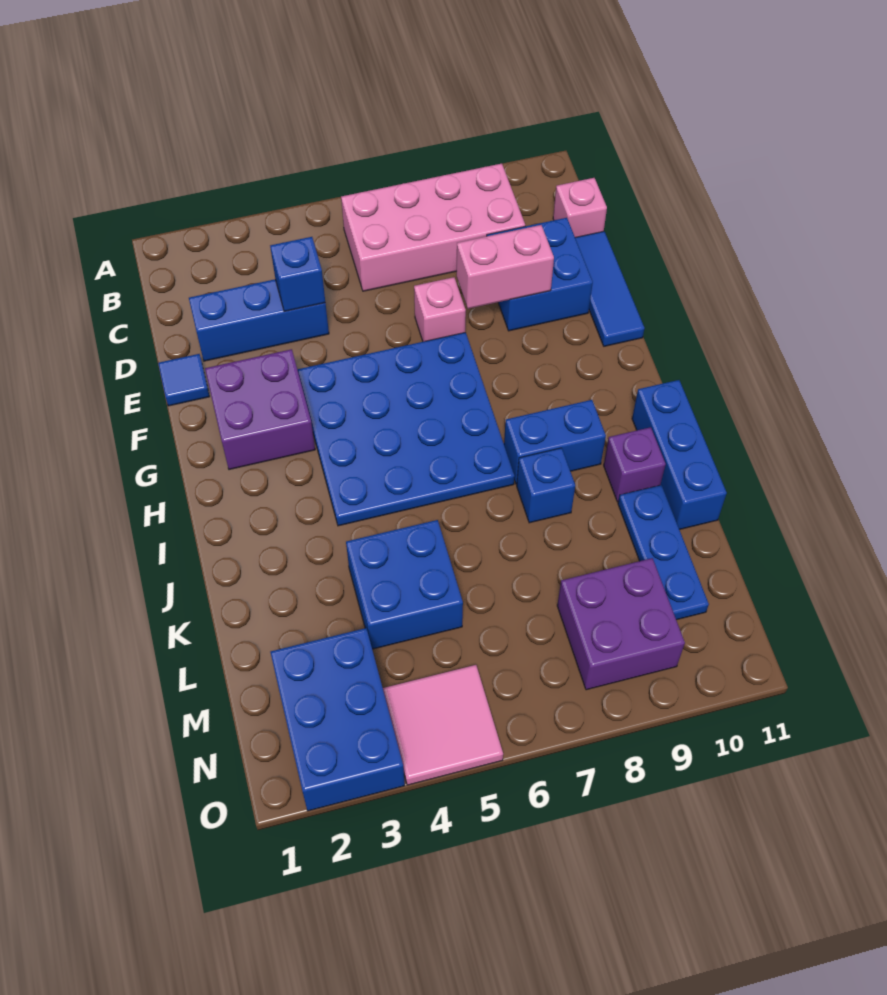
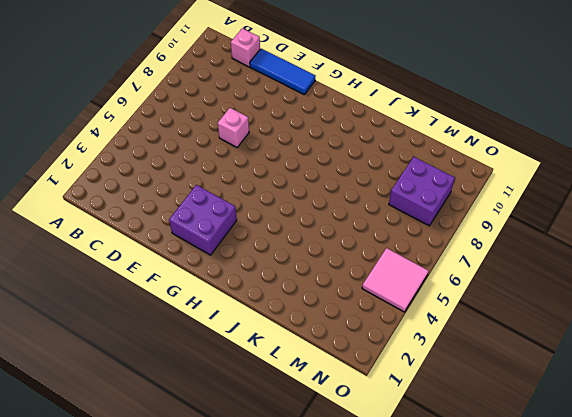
none -> pink 2x4 brick [341,164,525,291]
none -> blue 1x3 brick [189,279,329,361]
none -> blue 2x2 brick [487,218,593,331]

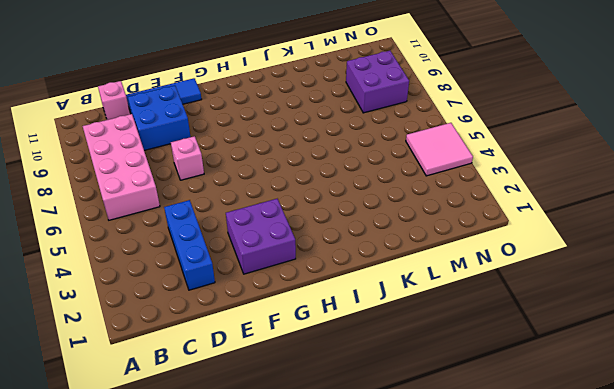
none -> blue 1x1 tile [158,354,210,406]
none -> blue 4x4 plate [297,332,515,526]
none -> blue 1x2 brick [504,400,606,484]

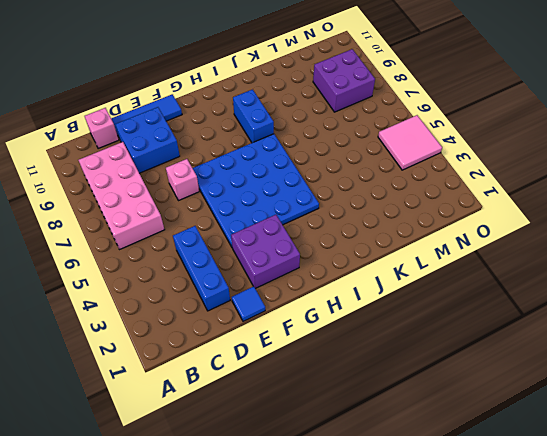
none -> blue 1x3 brick [632,380,727,530]
none -> blue 1x1 brick [517,448,575,523]
none -> purple 1x1 brick [604,427,666,502]

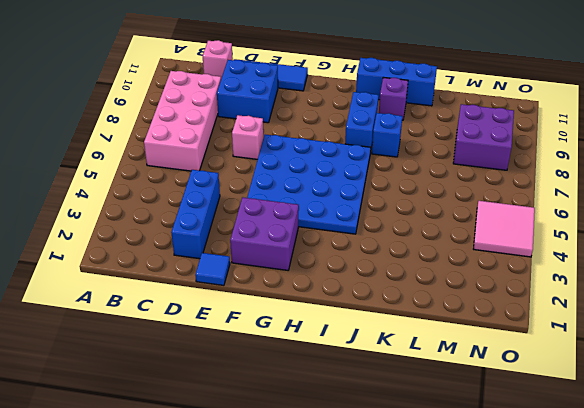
none -> blue 2x2 brick [346,520,463,649]
none -> blue 1x3 plate [618,485,709,620]
none -> blue 2x3 brick [270,628,405,811]

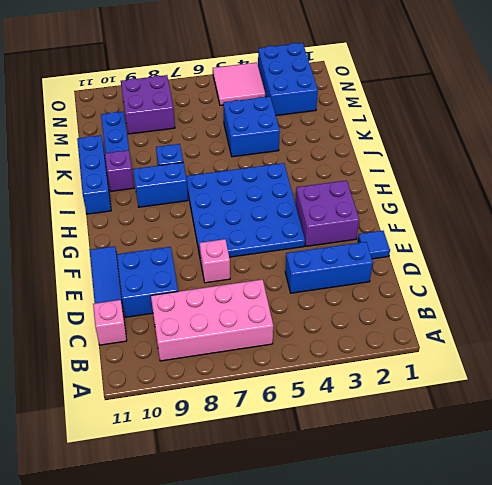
none -> blue 1x1 brick [270,237,325,312]
none -> pink 1x2 brick [457,225,554,309]

